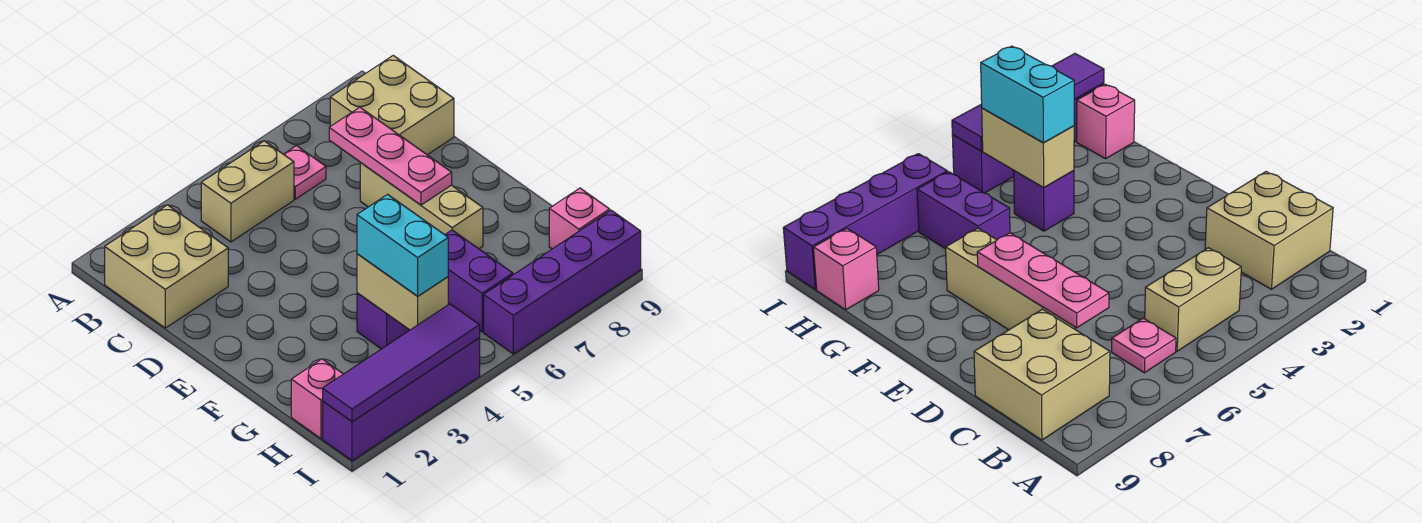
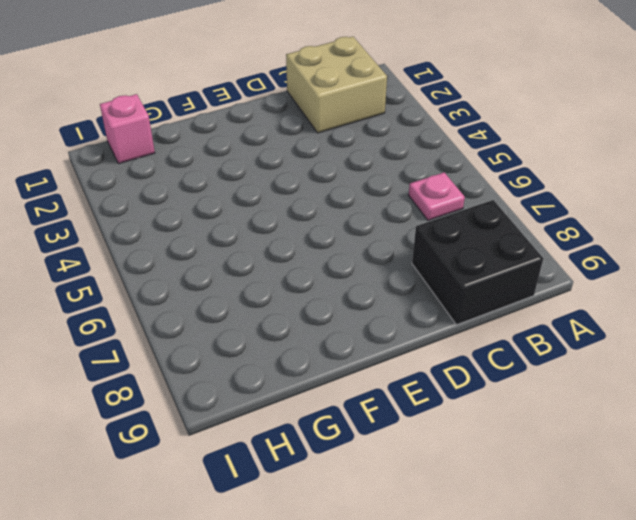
black 2x2 brick [412,200,543,325] -> tan 2x2 brick [330,56,454,155]
none -> tan 1x2 brick [201,141,294,242]
none -> tan 1x3 brick [360,163,483,249]
none -> purple 1x1 brick [357,293,410,349]

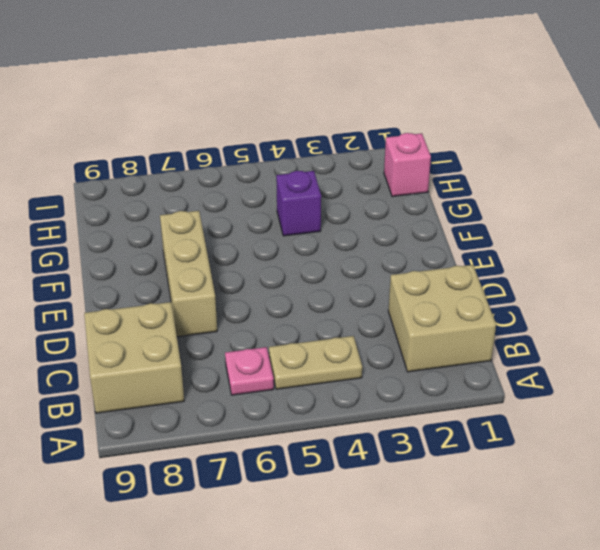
tan 1x2 plate [269,336,362,389] -> tan 1x2 brick [201,141,294,242]
none -> purple 1x2 brick [445,230,513,332]
none -> pink 1x1 brick [549,188,610,249]
none -> purple 1x4 brick [323,338,480,461]

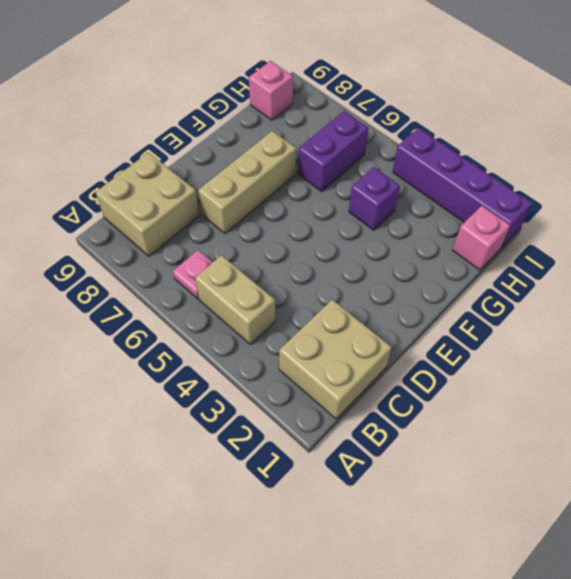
none -> purple 1x4 brick [484,210,641,354]
none -> pink 1x3 plate [329,107,452,205]
none -> tan 1x2 brick [357,254,448,330]

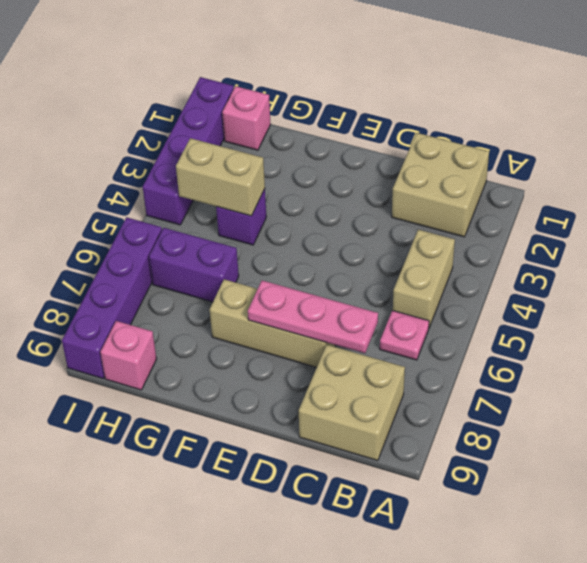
none -> purple 1x4 tile [323,304,480,422]
none -> cyan 1x2 brick [357,194,448,296]

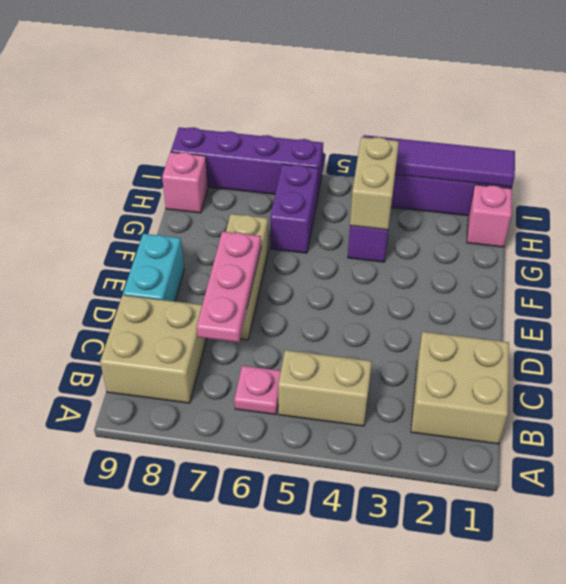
cyan 1x2 brick [123,234,184,301] -> cyan 1x2 brick moved to [357,194,448,296]

